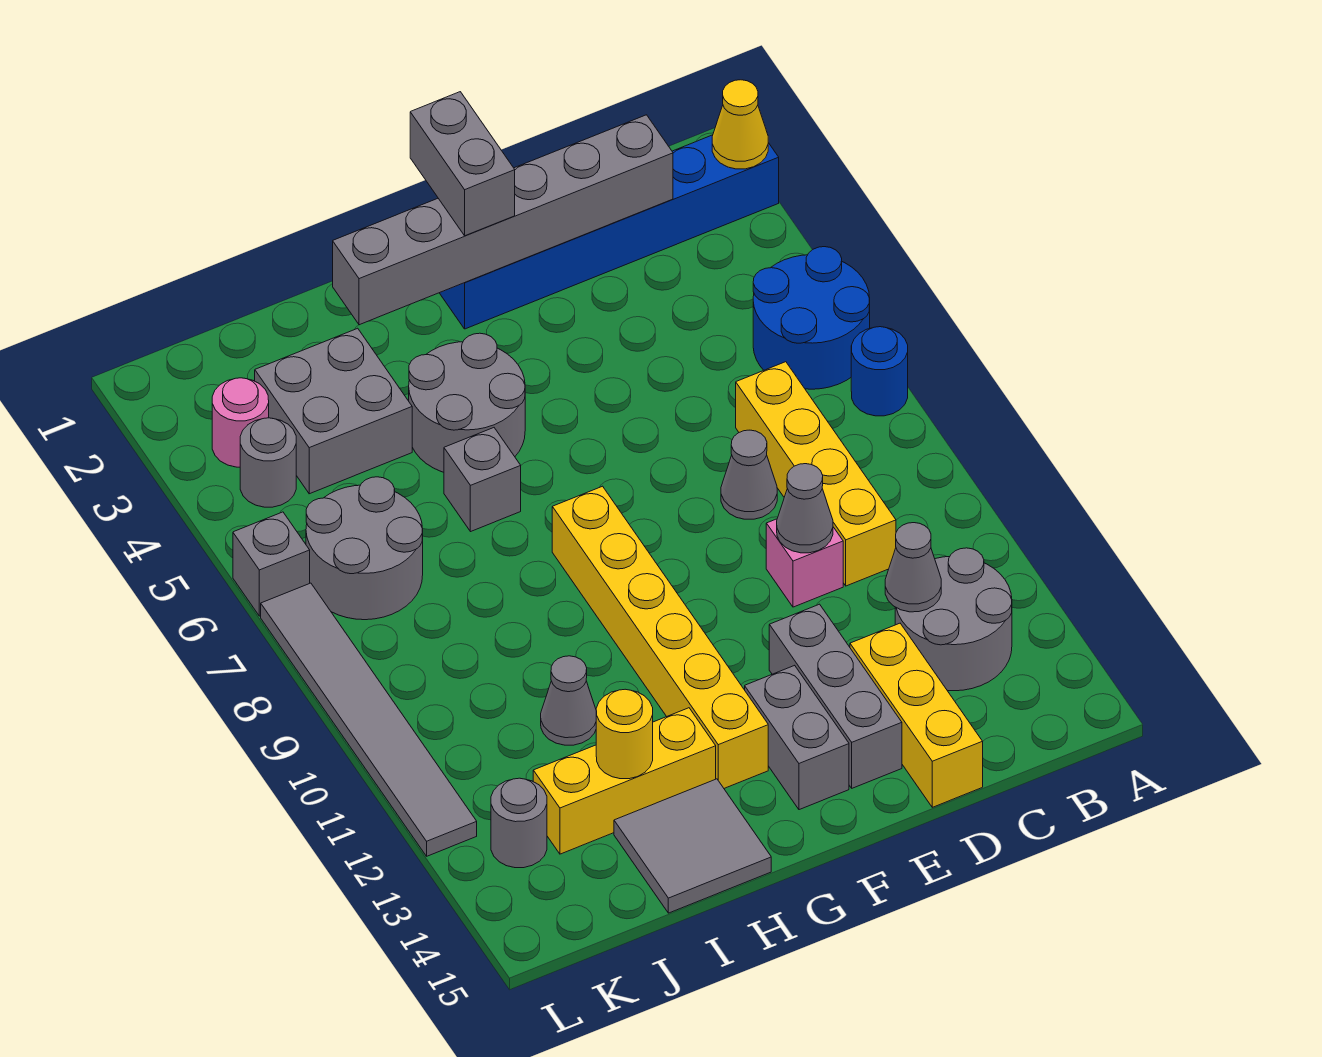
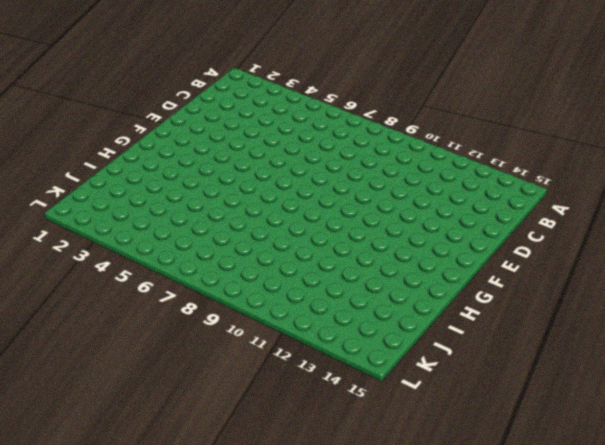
none -> blue 1x6 brick [440,135,779,329]
none -> blue 2x2 round brick [753,247,870,389]
none -> blue 1x1 round brick [851,327,908,416]

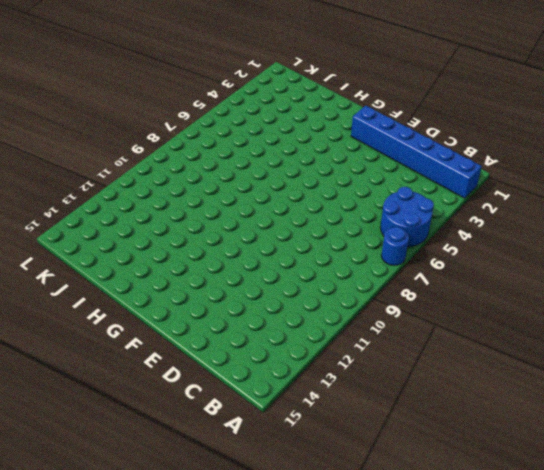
none -> grey 2x2 round brick [895,548,1012,691]
none -> yellow 1x4 brick [736,362,896,586]
none -> grey 1x1 cone [721,430,777,519]

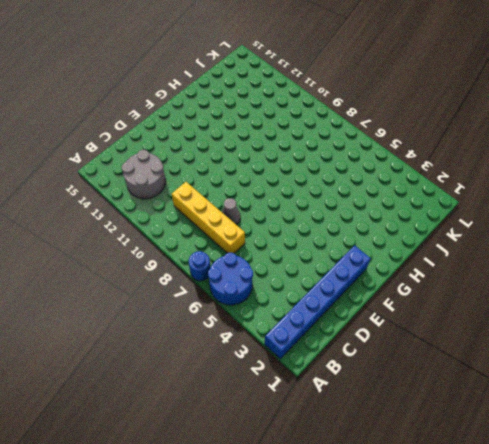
none -> pink 1x1 brick [766,519,843,607]
none -> yellow 1x3 brick [850,623,983,807]
none -> grey 1x3 brick [769,604,902,788]

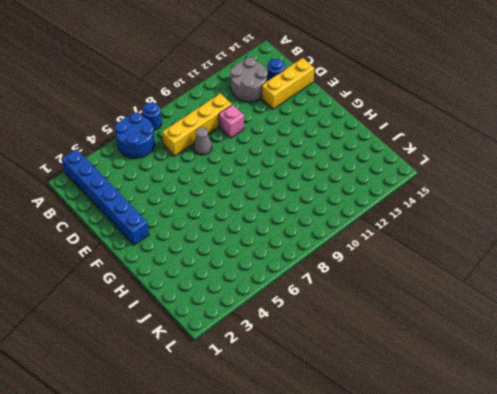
blue 1x1 round brick [267,59,285,81] -> none
none -> grey 1x3 brick [769,604,902,788]
none -> grey 1x2 brick [745,665,849,810]
none -> grey 2x2 round brick [409,333,525,472]

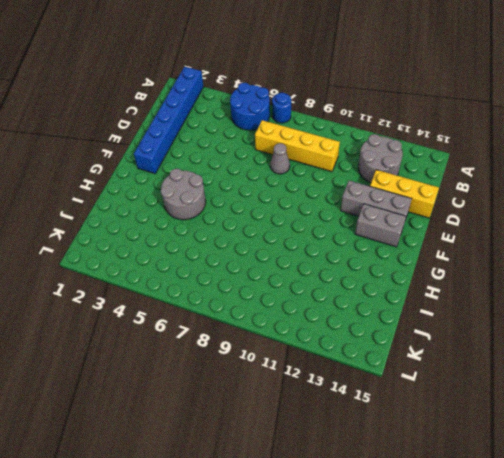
none -> pink 1x1 brick [766,519,843,607]
none -> yellow 1x6 brick [552,486,768,788]
none -> grey 1x1 brick [444,428,521,532]

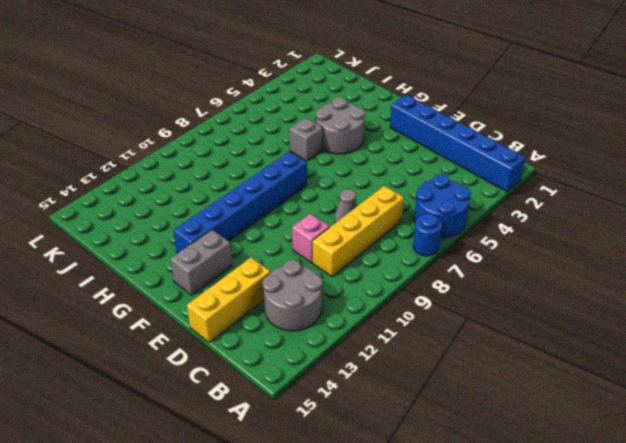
blue 1x6 brick [173,152,307,254] -> yellow 1x6 brick [552,486,768,788]
none -> grey 1x3 brick [769,604,902,788]
none -> yellow 1x3 brick [533,708,716,854]
none -> grey 2x2 tile [614,779,771,913]

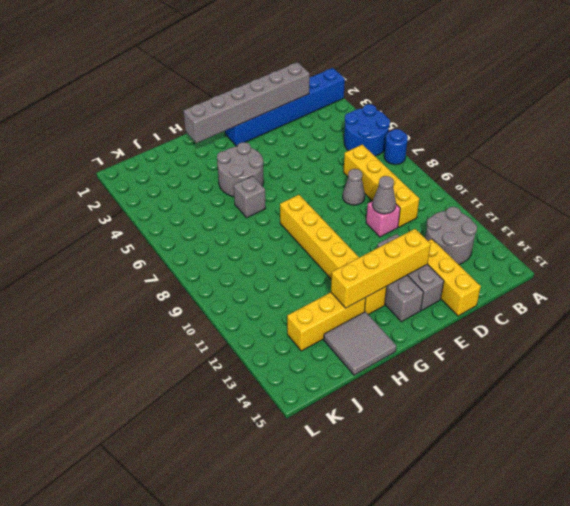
yellow 1x4 brick [331,229,431,308] -> none
none -> grey 2x2 brick [255,328,412,494]
none -> grey 1x1 cone [541,656,596,745]
none -> grey 2x2 round brick [306,477,423,620]

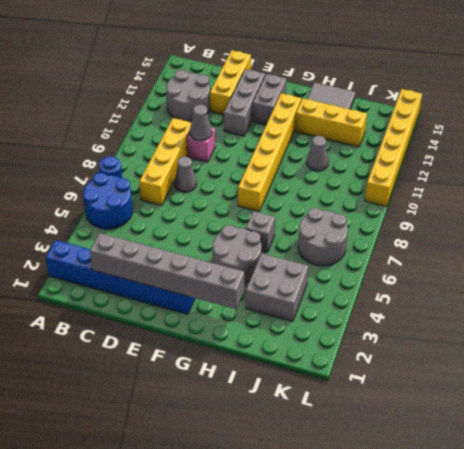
yellow 1x6 brick [365,89,422,206] -> grey 1x6 tile [261,583,477,856]
none -> pink 1x1 round brick [212,378,269,467]
none -> grey 1x1 round brick [240,418,296,507]
none -> grey 1x1 round brick [491,778,547,868]

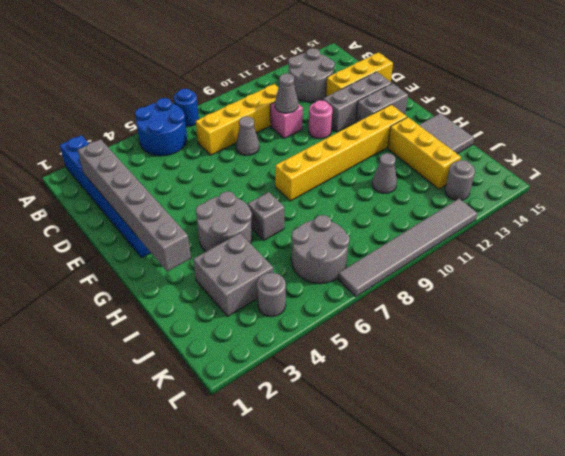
pink 1x1 round brick [309,100,332,139] -> pink 1x1 round brick moved to [212,378,269,467]
none -> grey 1x1 brick [233,512,310,616]
none -> yellow 1x1 cone [712,80,768,169]
none -> grey 1x1 cone [885,523,941,612]

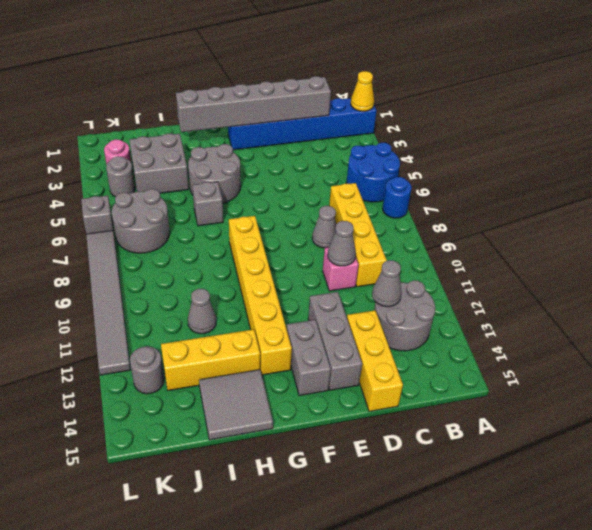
none -> yellow 1x1 round brick [596,689,653,779]
none -> grey 1x2 brick [410,92,515,236]

